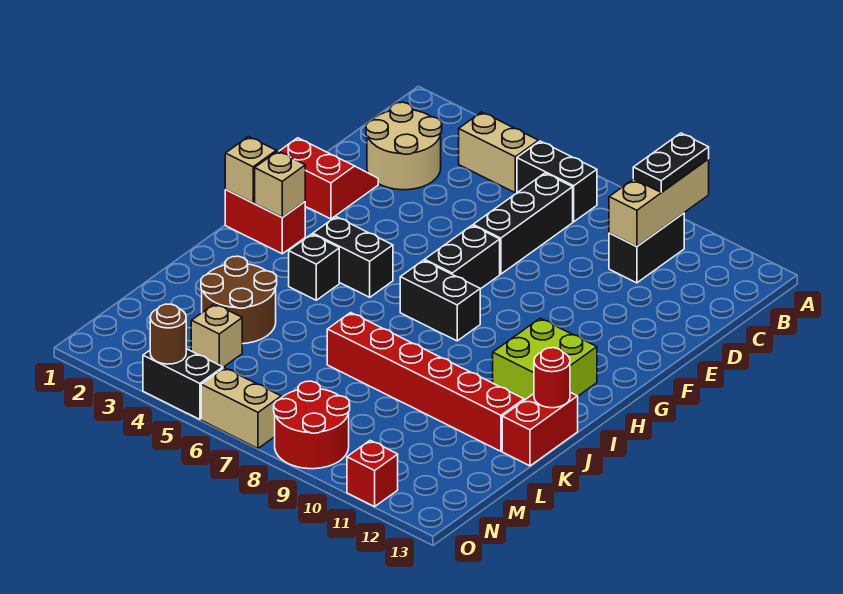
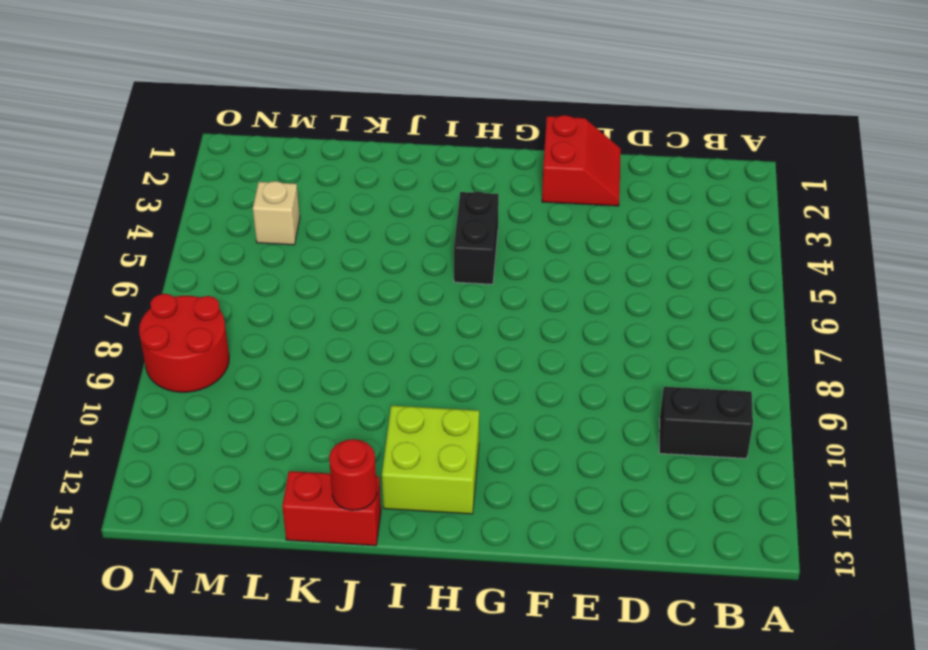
none -> tan 1x2 brick [459,112,539,193]
none -> black 1x2 brick [517,141,597,222]
none -> tan 2x2 round brick [366,102,442,190]

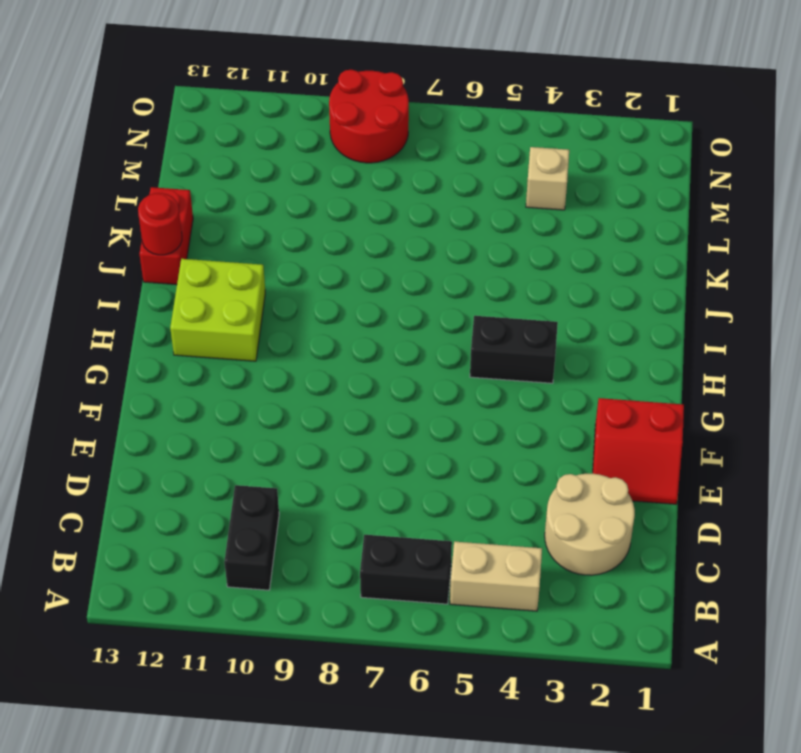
none -> black 1x3 brick [473,173,573,274]
none -> black 1x2 brick [425,225,500,289]
none -> red 1x2 brick [225,190,305,254]

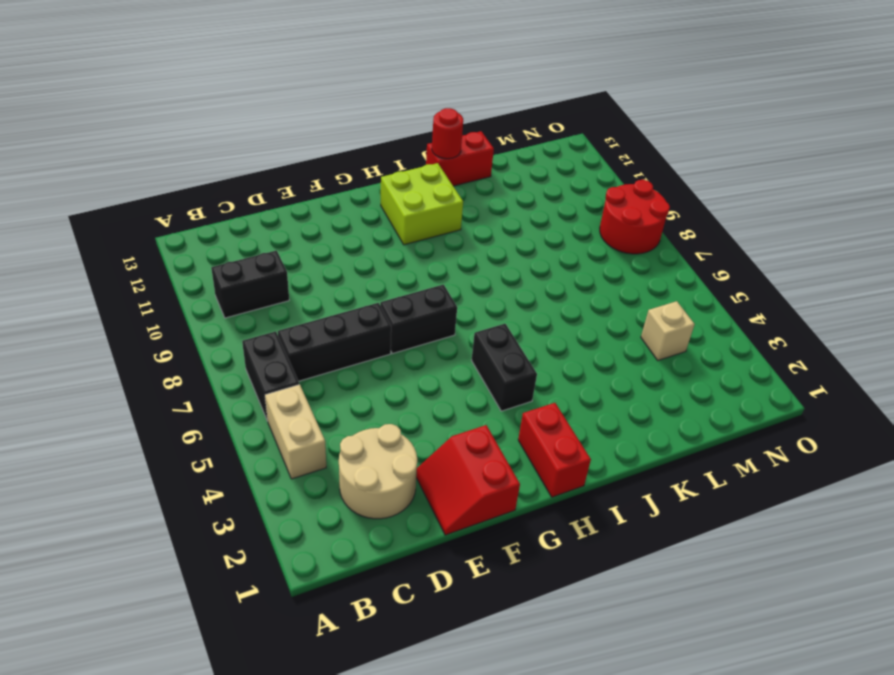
none -> black 1x2 brick [400,260,480,341]
none -> black 1x1 brick [289,234,339,300]
none -> brown 2x2 round brick [201,256,277,344]

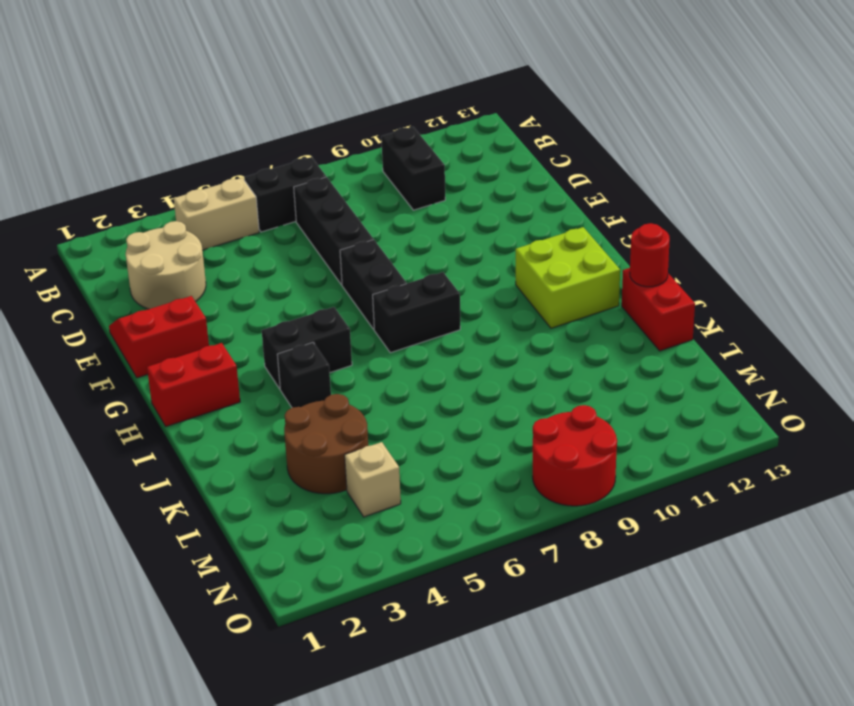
none -> red 1x6 brick [327,313,524,451]
none -> black 1x2 brick [143,349,223,419]
none -> tan 1x2 brick [201,368,281,448]

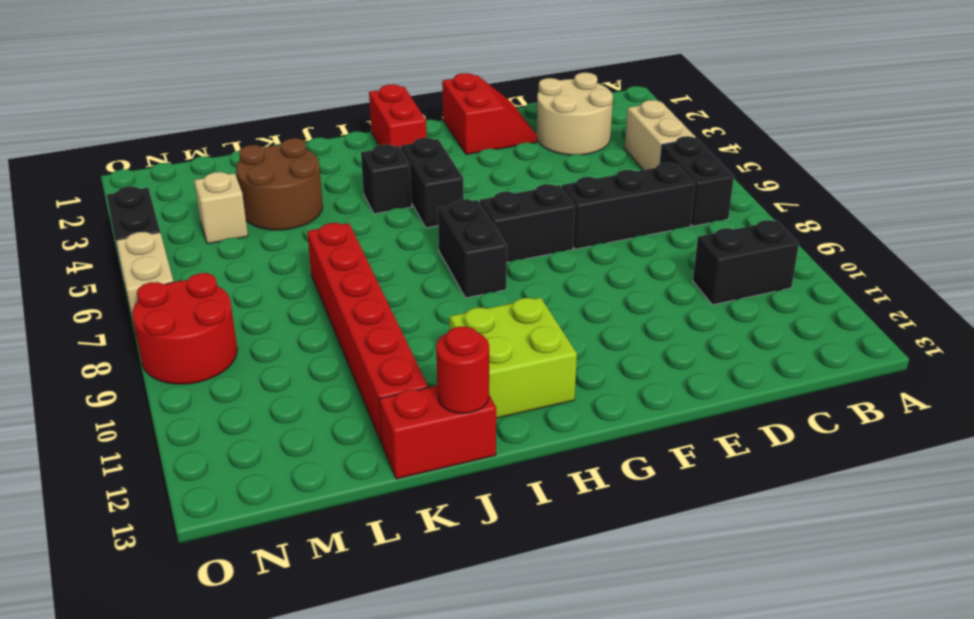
none -> red 1x1 brick [347,440,398,507]
none -> tan 1x3 brick [609,159,709,247]
none -> tan 1x1 brick [225,137,276,203]

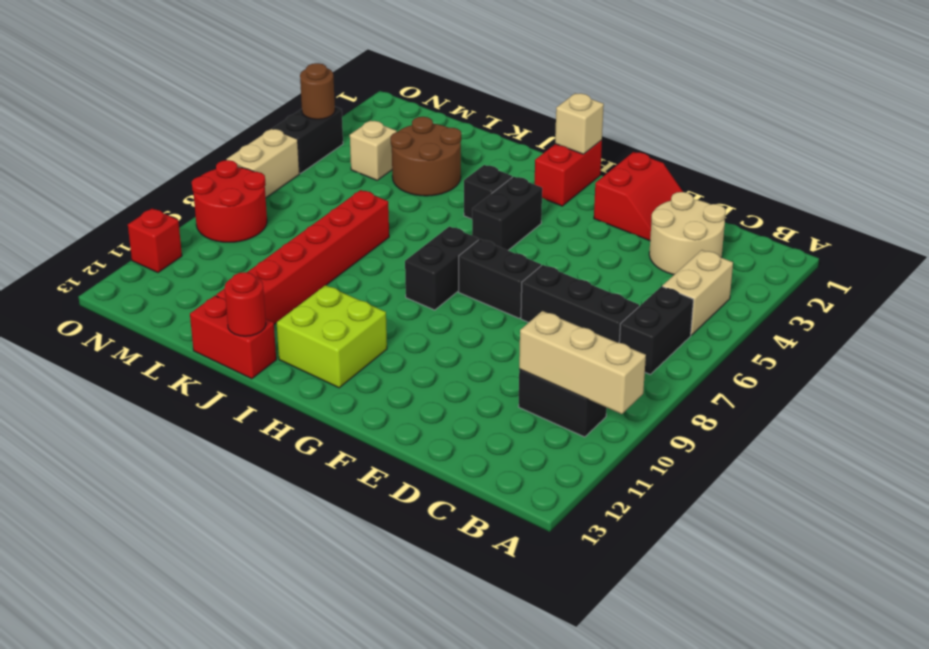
none -> tan 1x1 brick [255,151,305,217]
none -> black 1x2 plate [633,133,709,192]

